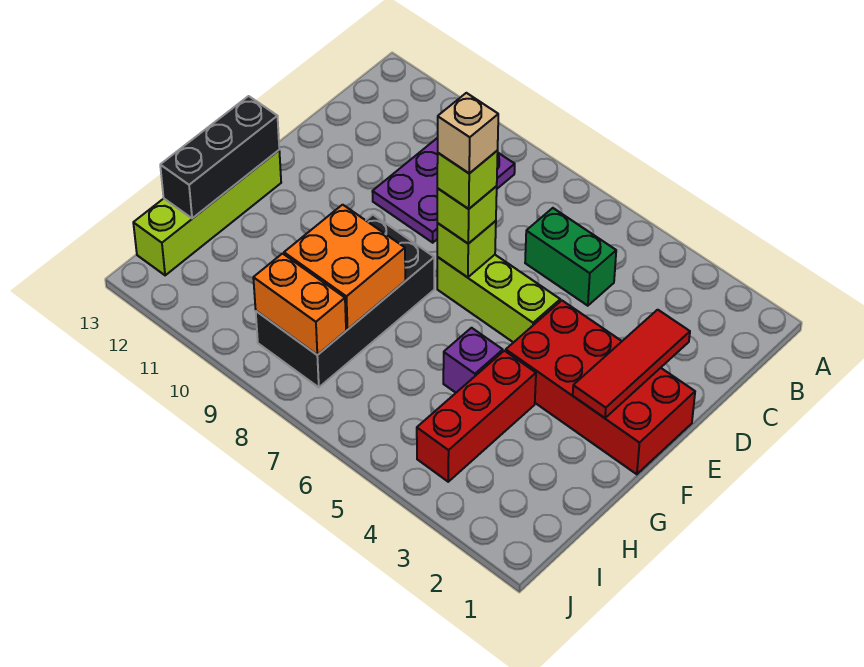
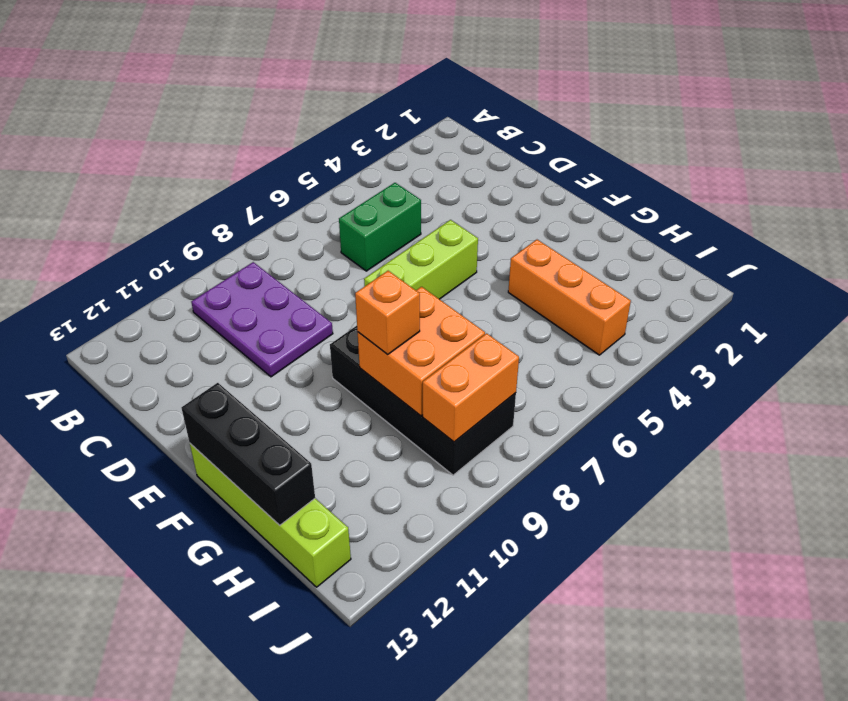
orange 1x3 brick [508,240,631,355] -> red 1x3 brick [417,351,536,482]
orange 1x1 brick [355,271,420,355] -> none
none -> red 2x4 brick [506,301,695,474]
none -> purple 1x1 brick [443,328,503,393]
none -> red 1x3 tile [573,310,690,418]

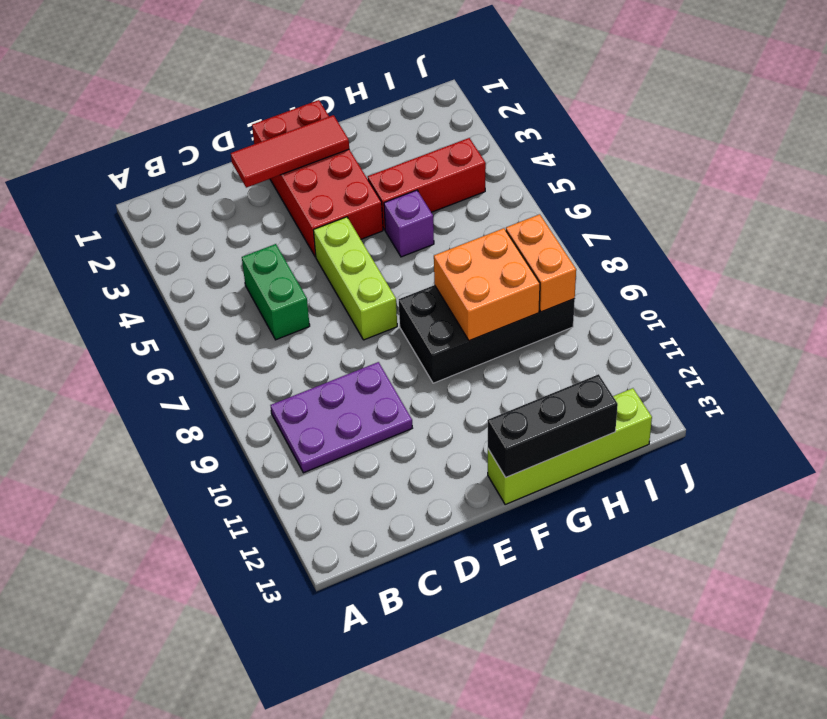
none -> lime 1x1 brick [437,221,496,277]
none -> lime 1x1 brick [437,186,497,244]
none -> lime 1x1 brick [437,151,498,209]

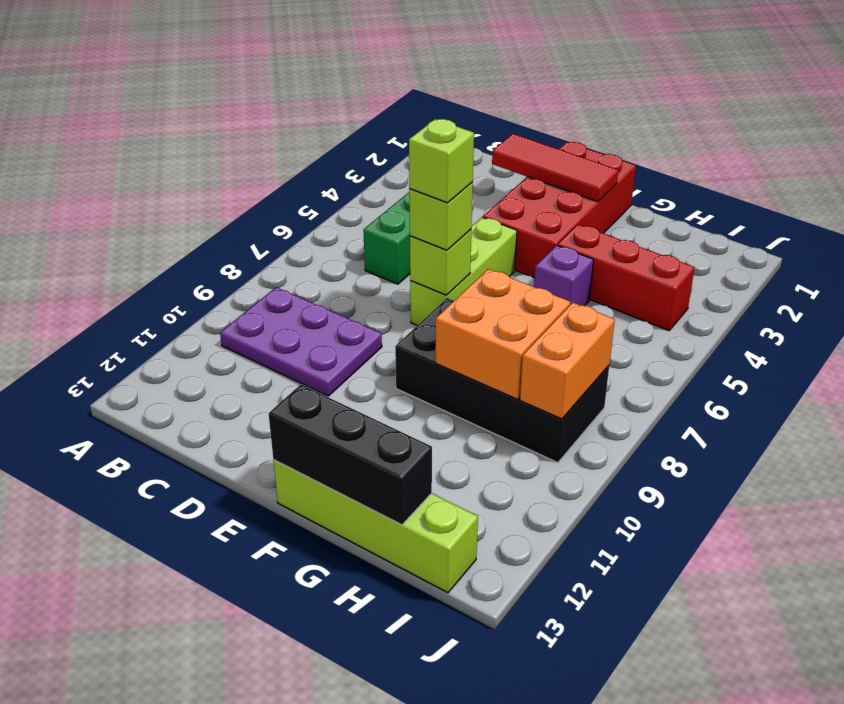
none -> tan 1x1 brick [438,93,498,173]

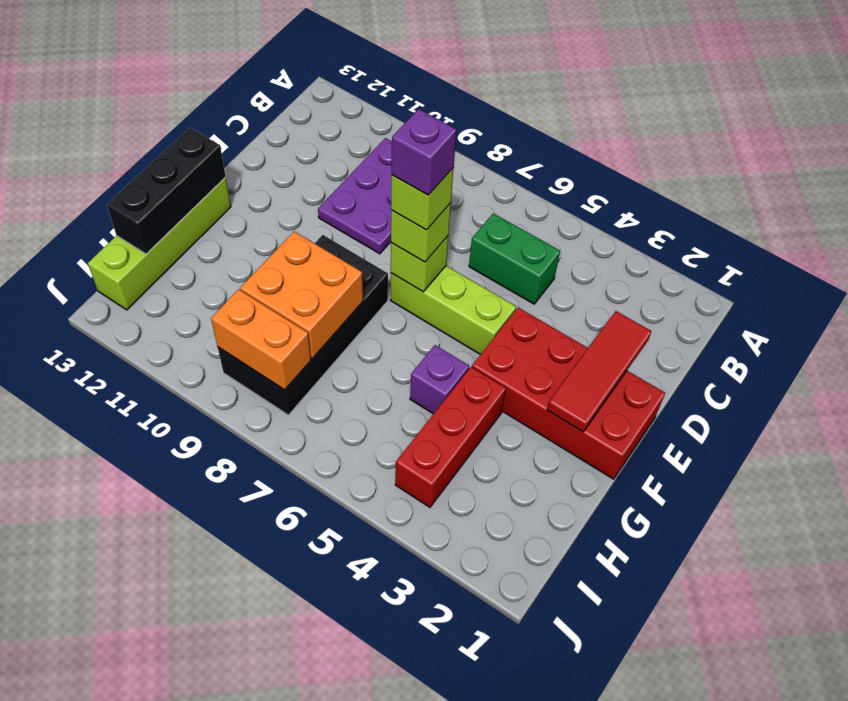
purple 1x1 brick [392,109,457,195] -> tan 1x1 brick [438,93,498,173]

